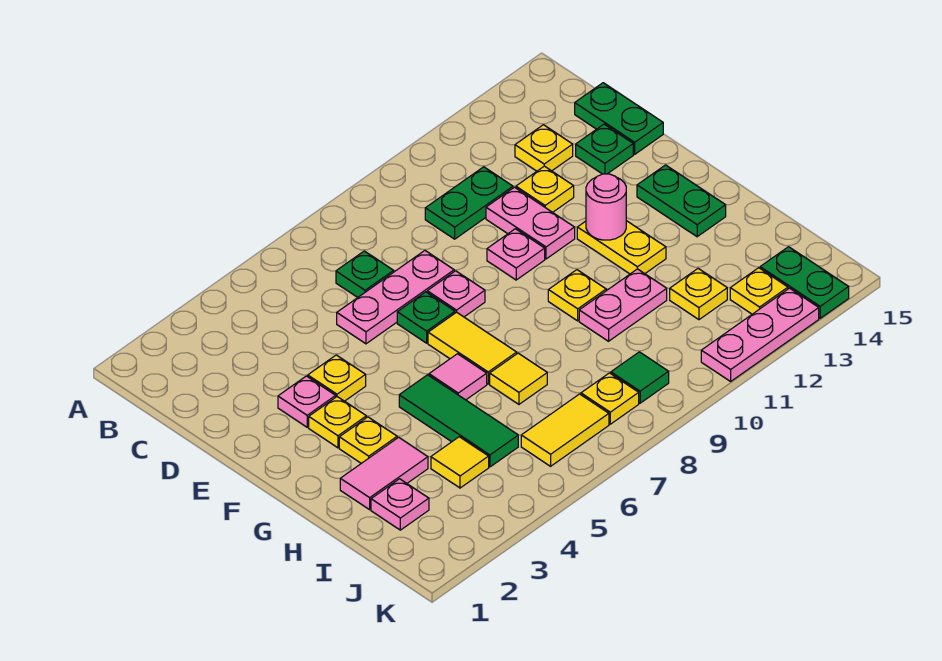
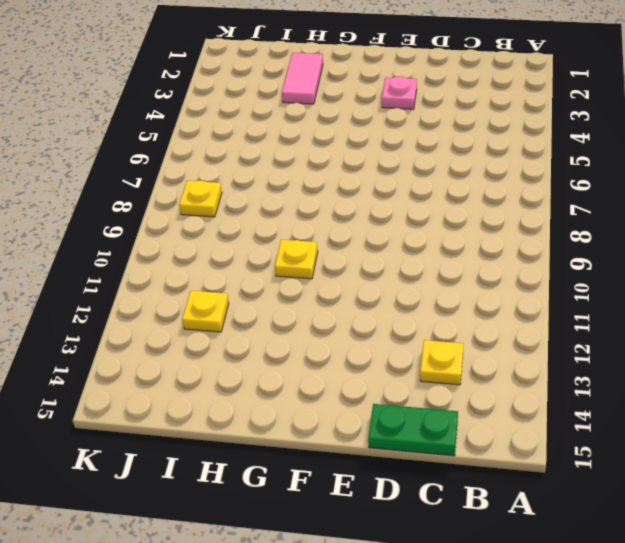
none -> green 1x1 plate [336,251,394,298]
none -> green 1x2 plate [425,167,513,239]
none -> pink 1x3 plate [337,251,454,344]
none -> pink 1x2 plate [486,187,575,259]

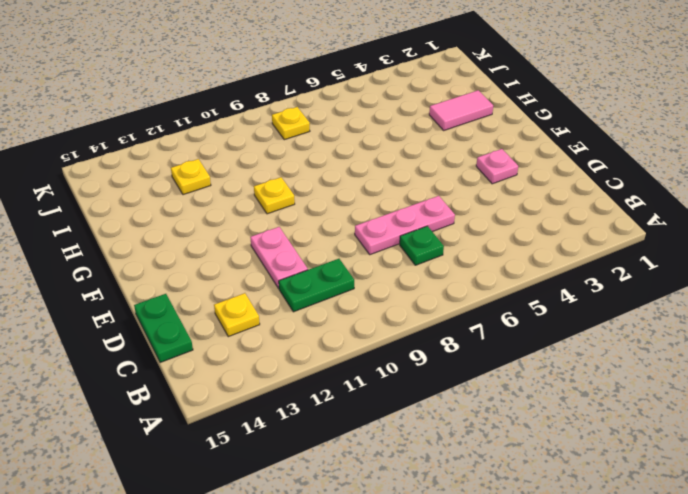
none -> yellow 1x1 plate [516,166,574,212]
none -> green 1x1 plate [576,124,633,174]
none -> yellow 1x1 plate [308,355,366,401]
none -> green 1x1 plate [397,292,455,343]

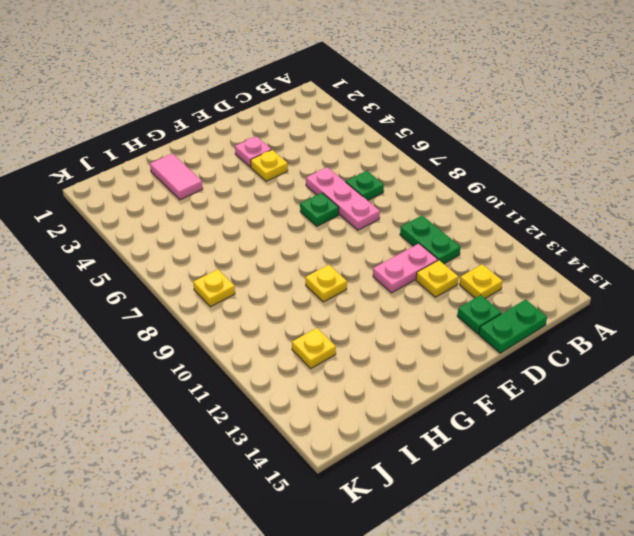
none -> pink 1x1 plate [427,271,485,317]
none -> pink 1x1 plate [487,229,545,280]
none -> yellow 1x1 plate [309,397,366,448]
none -> yellow 1x2 tile [428,312,517,384]

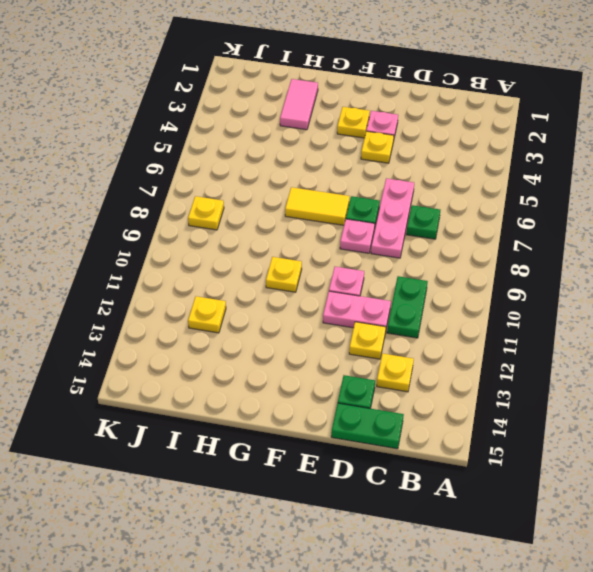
none -> yellow 1x2 plate [577,221,666,274]
none -> green 1x2 plate [637,165,726,237]
none -> yellow 1x1 plate [339,417,397,463]
none -> green 1x3 tile [399,375,518,467]

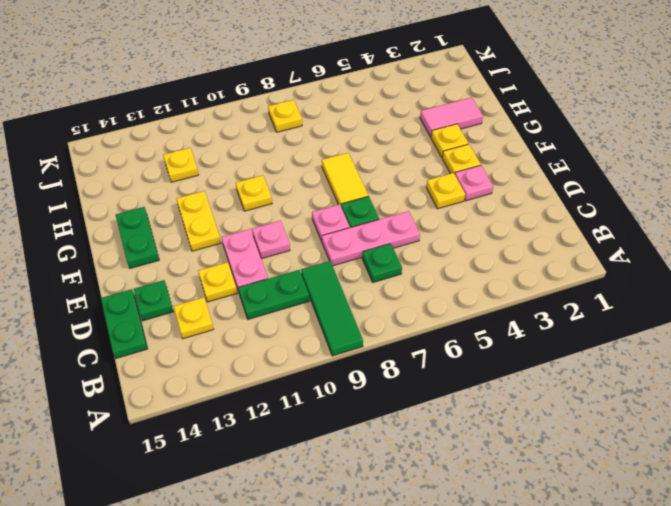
green 1x3 tile [301,261,363,356] -> green 1x3 tile moved to [399,375,518,467]
none -> pink 1x1 tile [429,354,487,400]
none -> yellow 1x1 tile [490,353,547,404]
none -> pink 1x2 plate [579,269,667,341]
none -> pink 1x1 plate [371,479,429,530]

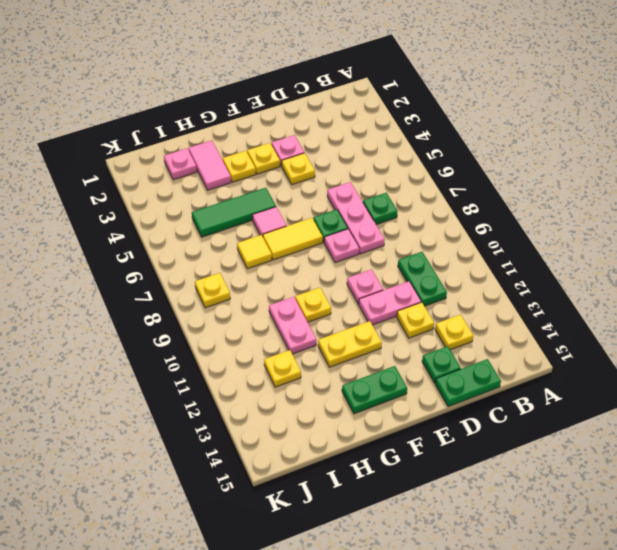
none -> yellow 1x1 tile [431,437,489,488]
none -> yellow 1x2 tile [521,394,609,466]
none -> green 1x1 tile [611,352,669,403]
none -> yellow 1x1 plate [730,268,788,314]

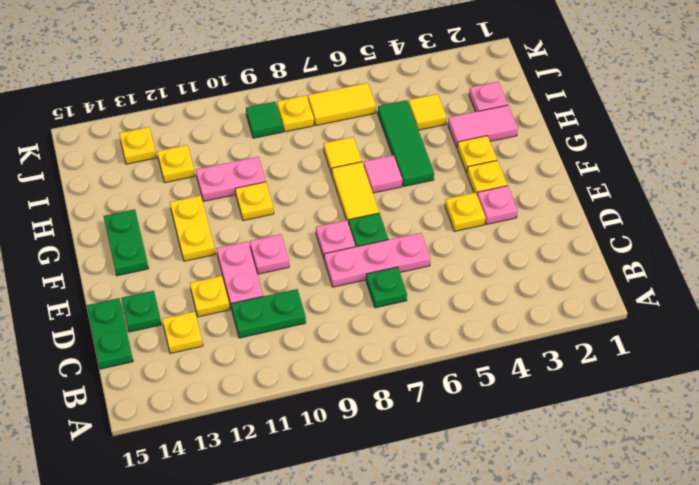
none -> green 1x2 plate [760,247,849,318]
none -> pink 1x3 plate [701,288,819,381]
none -> pink 1x1 round brick [586,174,626,240]

